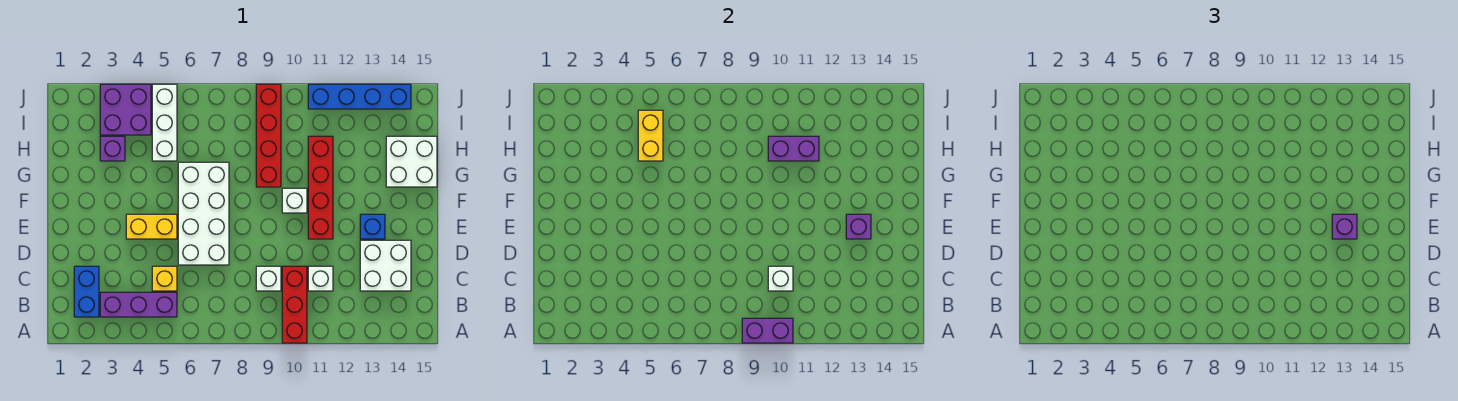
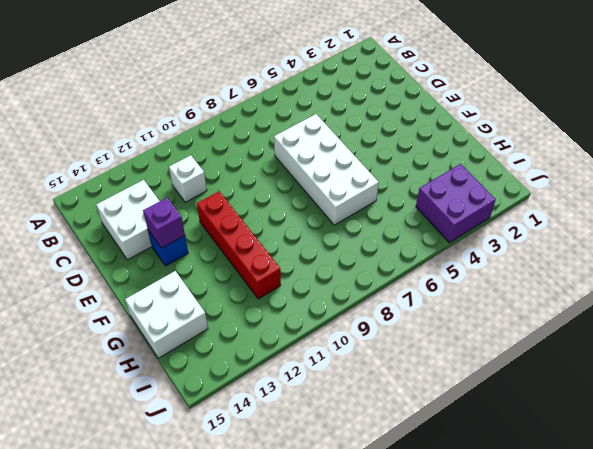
none -> red 1x3 brick [282,266,307,343]
none -> blue 1x2 brick [74,266,99,317]
none -> purple 1x3 brick [100,292,177,317]

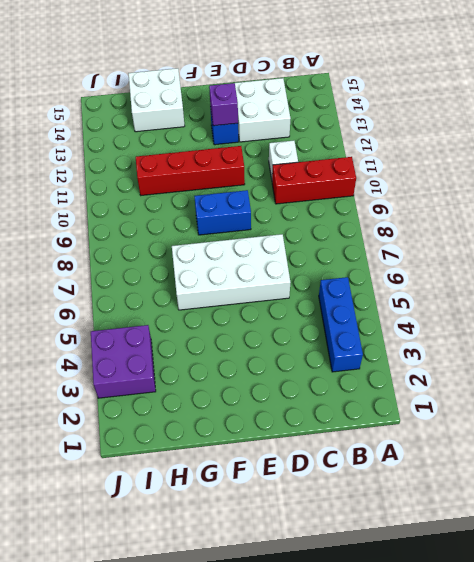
blue 1x3 brick [319,277,363,372] -> purple 1x3 brick [100,292,177,317]
blue 1x2 brick [194,190,251,235] -> blue 1x2 brick moved to [74,266,99,317]
none -> yellow 1x1 brick [152,266,177,291]
none -> white 1x1 brick [256,266,281,291]
none -> yellow 1x2 brick [126,214,177,239]

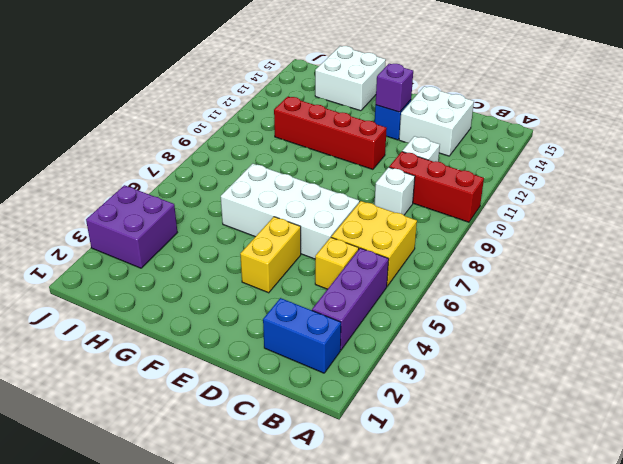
yellow 2x2 brick [331,201,417,286] -> none
none -> white 1x1 brick [282,188,307,213]
none -> red 1x4 brick [256,84,281,187]
none -> purple 1x1 brick [100,136,125,161]

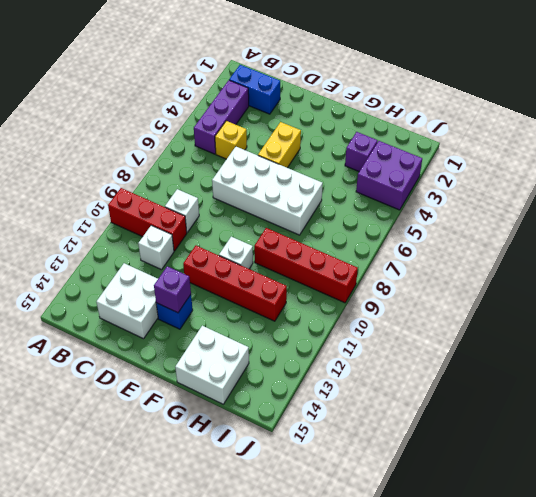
none -> white 1x3 brick [152,84,177,161]
none -> blue 1x4 brick [308,84,411,109]
none -> purple 1x2 brick [742,318,793,343]

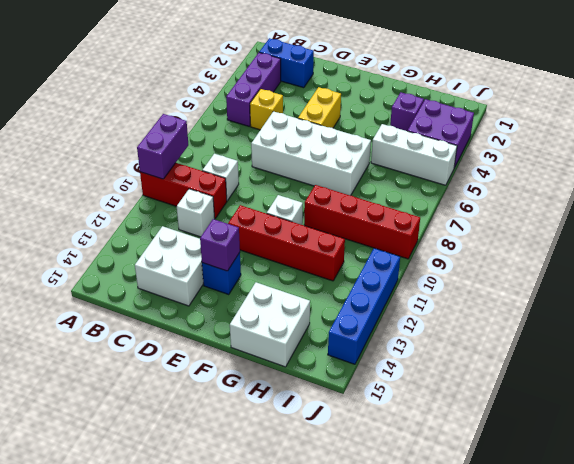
none -> white 1x1 brick [768,266,793,291]
none -> yellow 1x2 brick [638,110,663,161]
none -> purple 1x2 brick [768,136,819,161]

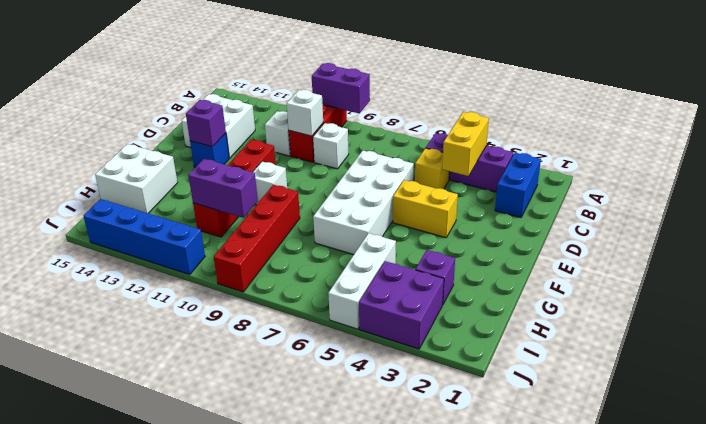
yellow 1x2 brick [442,112,489,176] -> yellow 1x2 brick moved to [638,110,663,161]
none -> purple 1x1 brick [1332,214,1357,239]

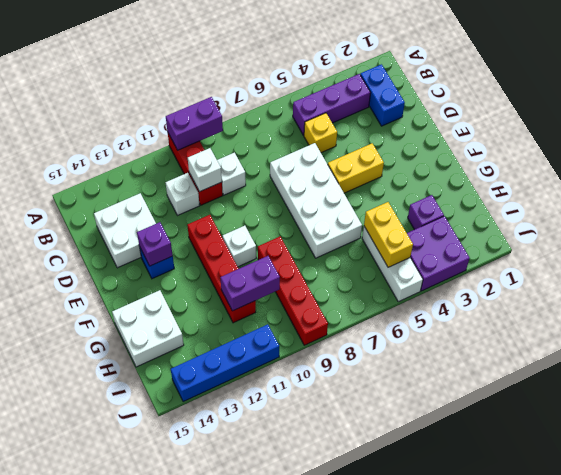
none -> purple 1x1 brick [1332,214,1357,239]

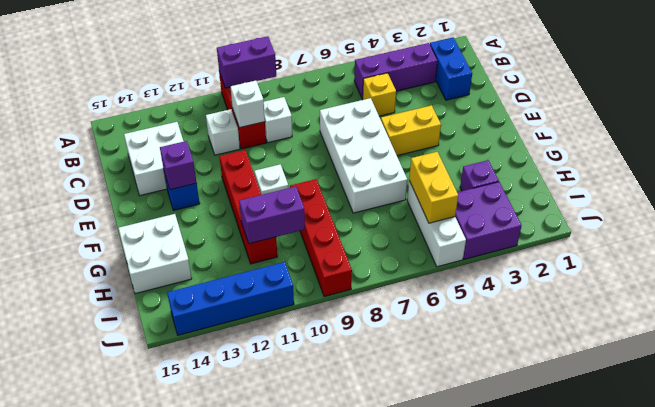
none -> purple 1x1 brick [1332,214,1357,239]

